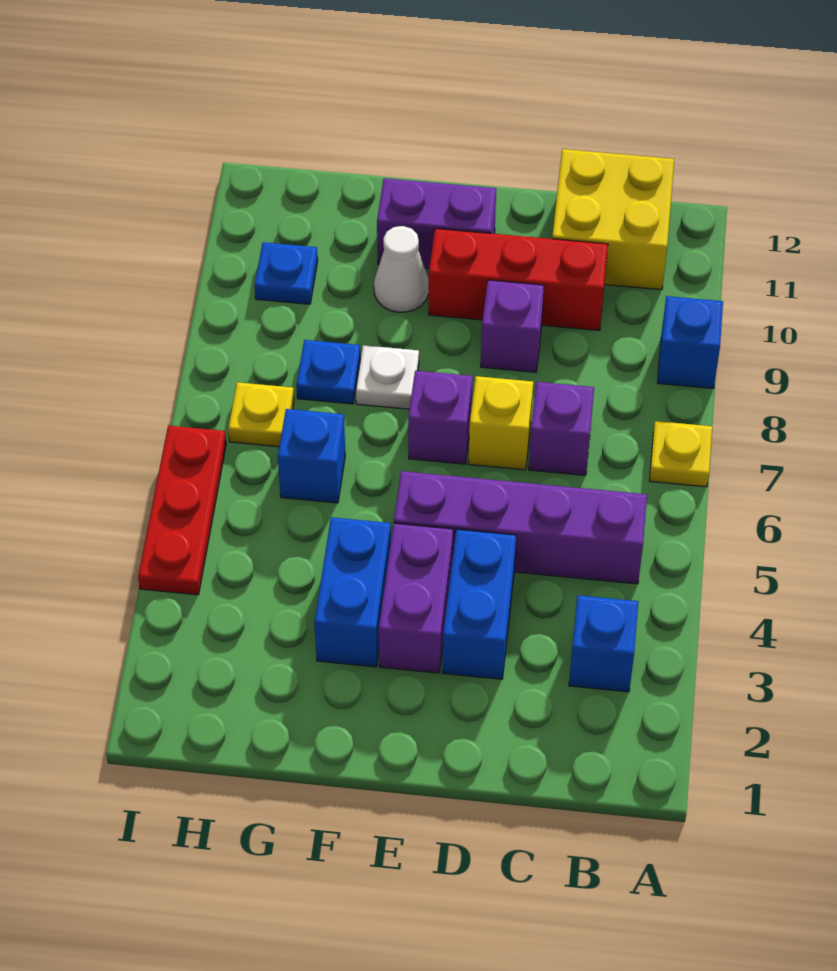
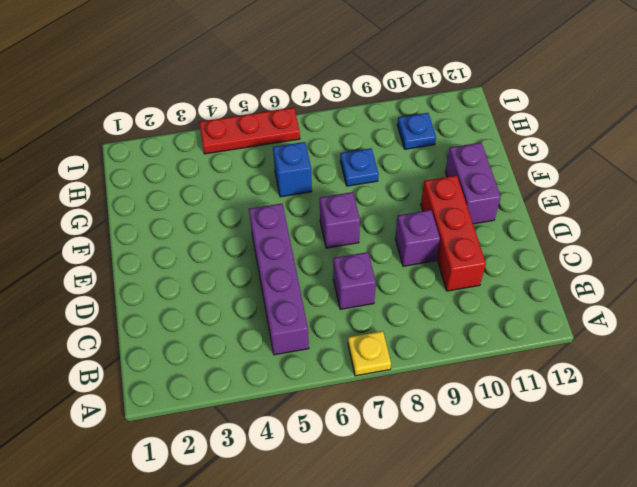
none -> blue 1x1 brick [657,296,723,389]
none -> blue 1x1 brick [569,595,638,692]
none -> yellow 2x2 brick [552,149,674,290]

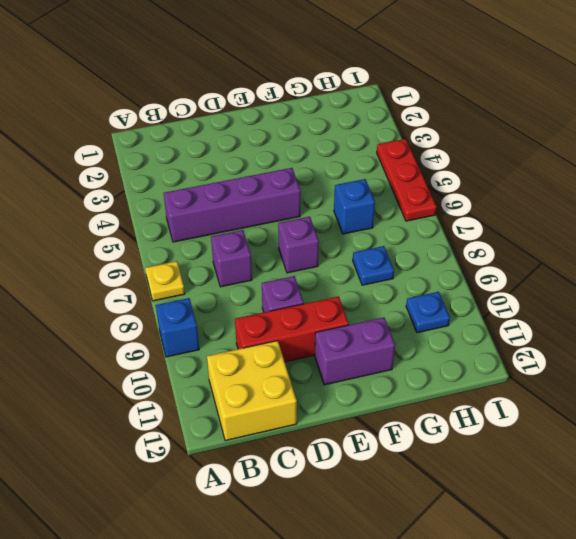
none -> blue 1x1 brick [569,595,638,692]
none -> blue 1x2 brick [442,529,516,679]
none -> yellow 1x1 brick [469,376,533,470]

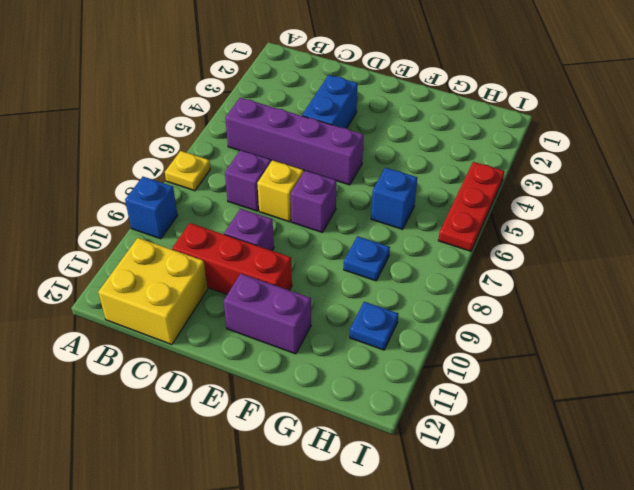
none -> blue 1x1 brick [569,595,638,692]
none -> purple 1x2 brick [379,523,453,673]
none -> blue 1x2 brick [314,517,391,667]

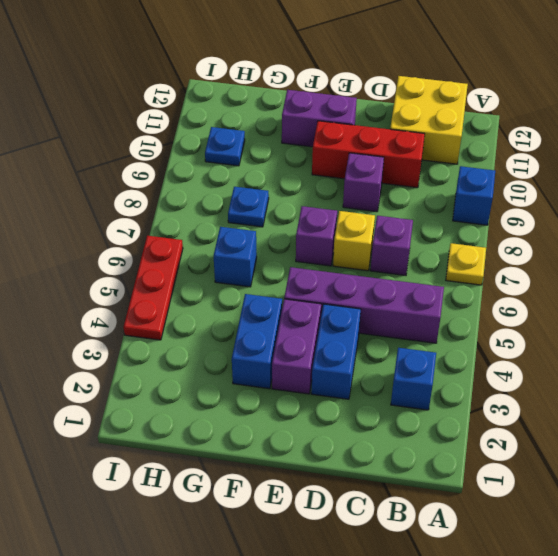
none -> white 1x1 plate [356,345,419,409]
none -> white 1x1 cone [374,226,429,312]
none -> yellow 1x1 plate [228,382,294,447]

